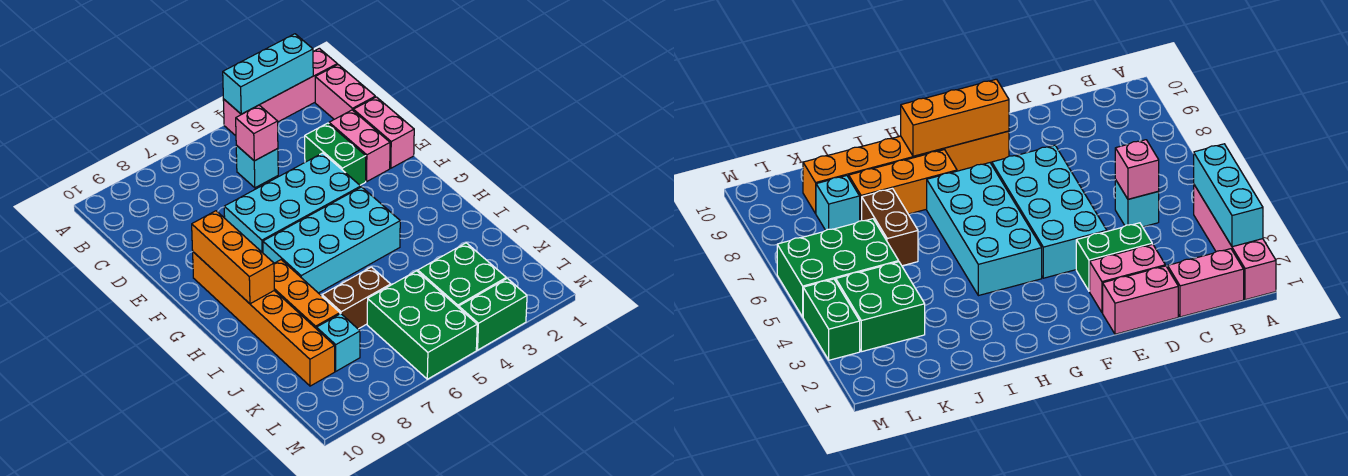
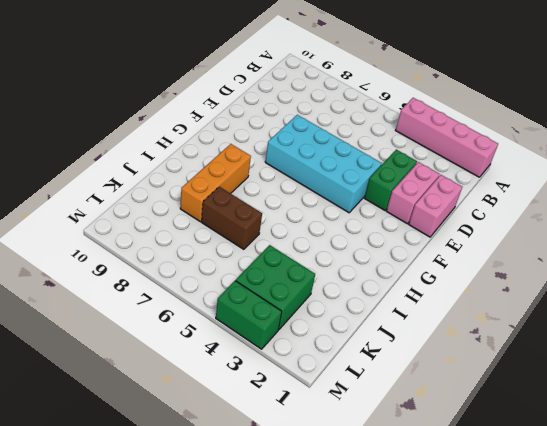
none -> pink 1x2 brick [315,65,375,119]
none -> cyan 1x1 brick [236,145,278,188]
none -> orange 1x6 brick [193,252,335,386]

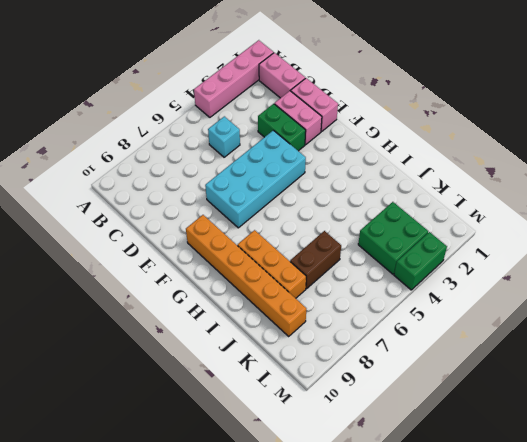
none -> cyan 2x4 brick [263,187,400,293]
none -> green 2x3 brick [367,271,477,379]
none -> cyan 1x1 brick [317,314,360,371]

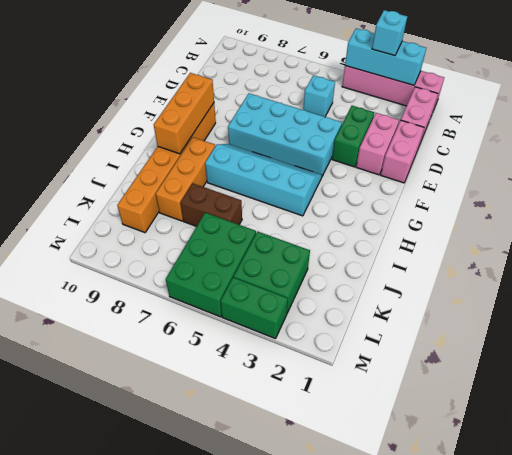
cyan 1x1 brick [372,10,407,56] -> cyan 1x1 brick moved to [317,314,360,371]
cyan 2x4 slope [205,144,322,216] -> cyan 2x4 brick [263,187,400,293]
none -> pink 1x1 brick [236,105,278,161]

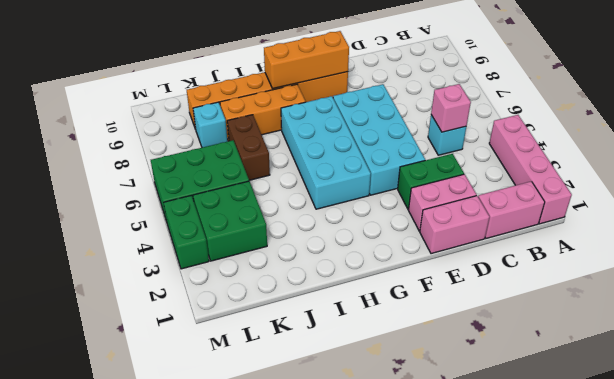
none -> cyan 1x3 brick [223,34,313,114]

